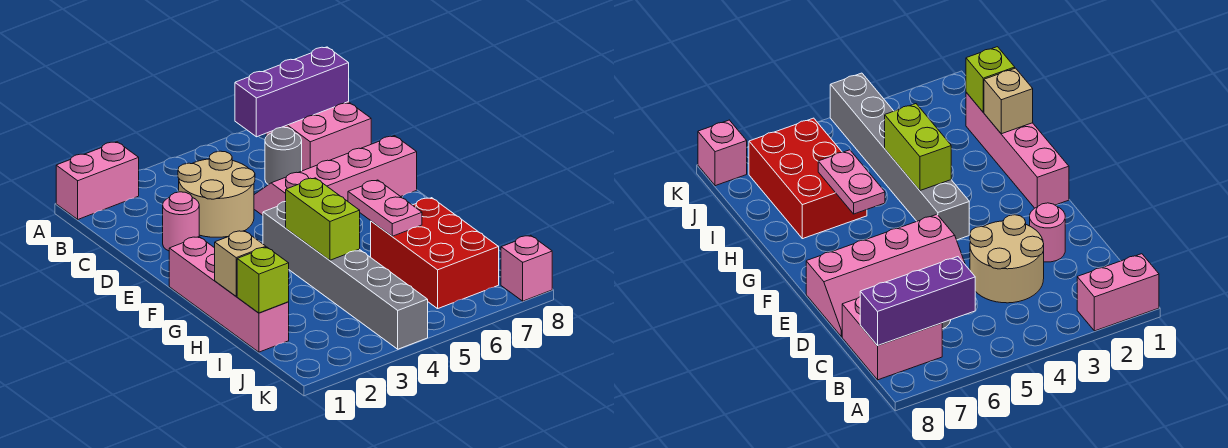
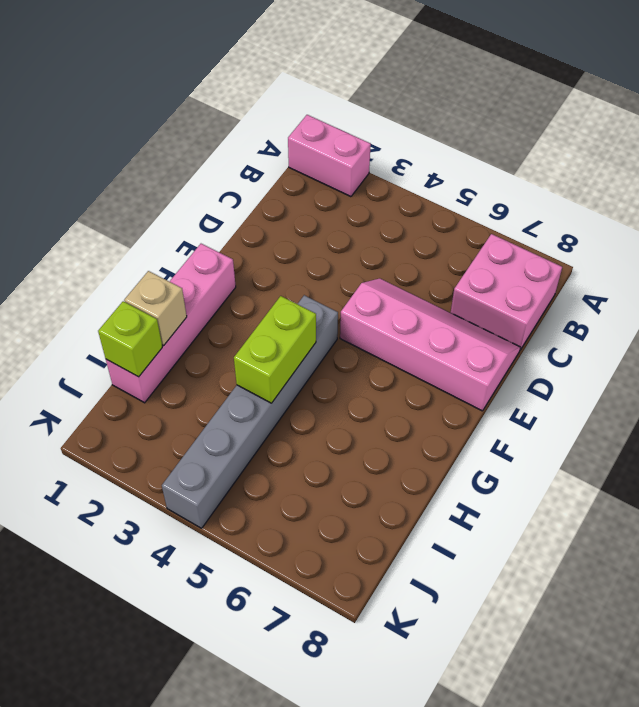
none -> tan 2x2 round brick [178,151,255,237]
none -> grey 1x1 round brick [265,127,302,185]
none -> pink 1x1 round brick [163,192,199,251]

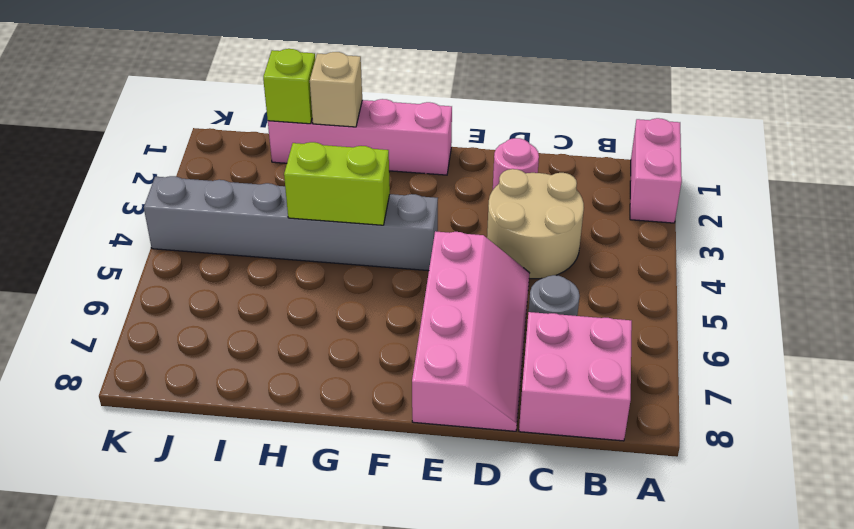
none -> red 2x3 brick [371,198,499,309]
none -> pink 1x1 brick [501,235,552,301]
none -> purple 1x3 brick [235,47,349,137]

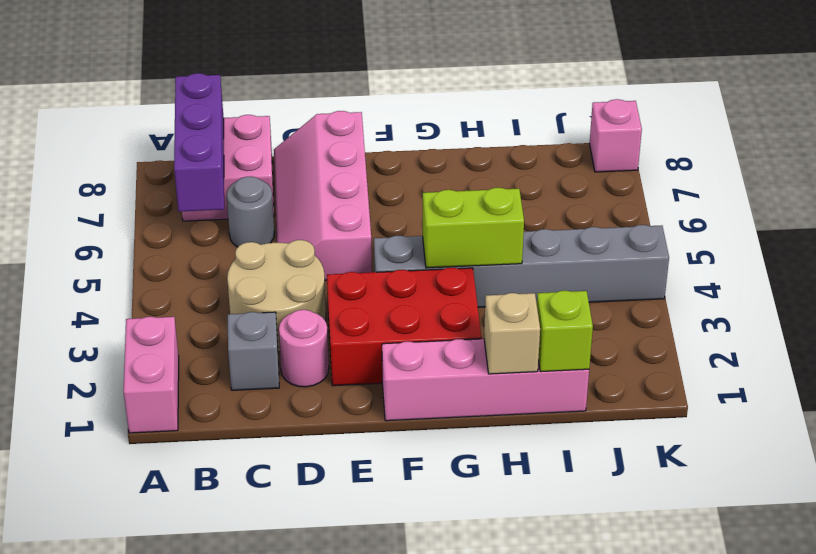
grey 1x1 brick [228,312,279,390] -> none
red 2x3 brick [327,268,481,386] -> red 2x3 brick moved to [371,198,499,309]
none -> pink 1x2 plate [348,180,422,236]

